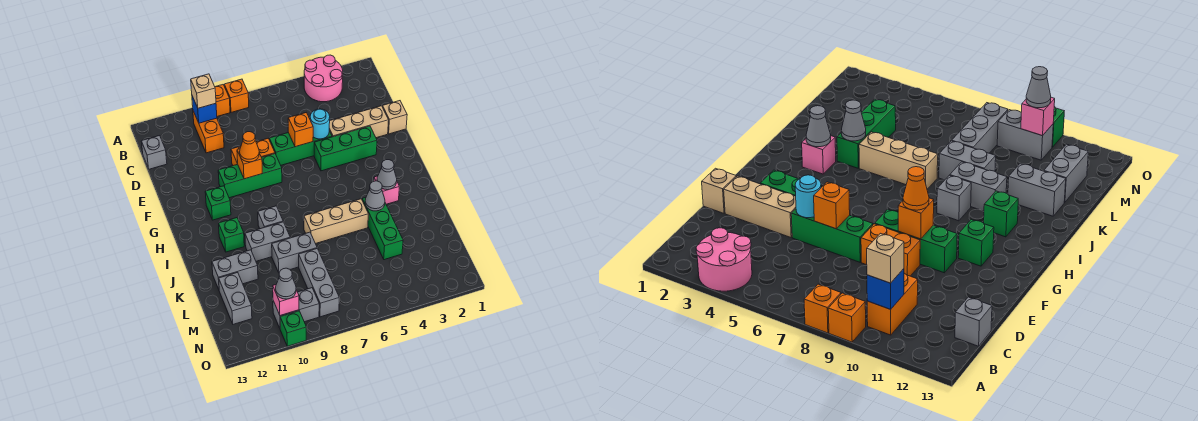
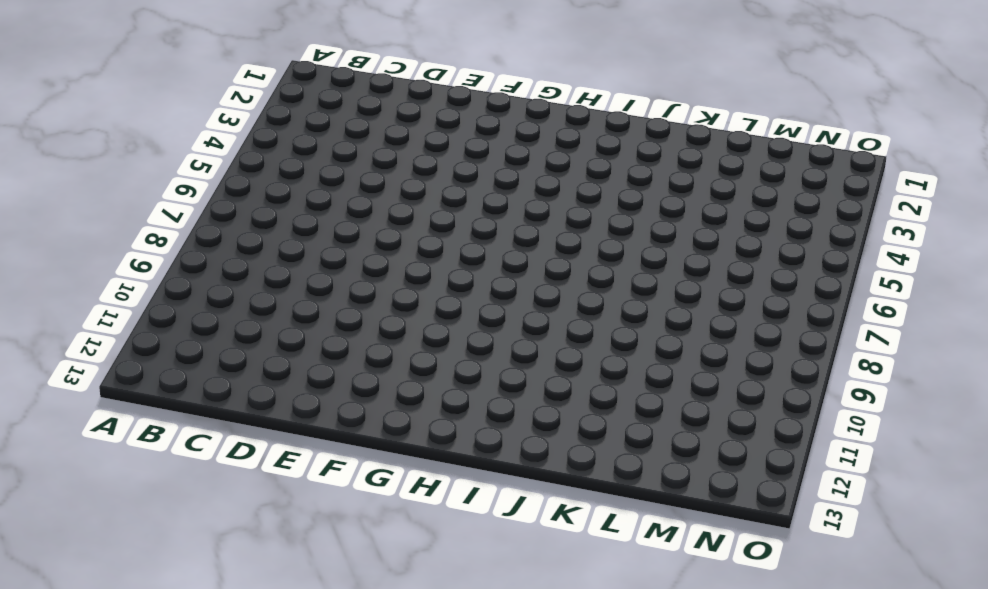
none -> pink 2x2 round brick [304,55,343,102]
none -> orange 1x1 brick [224,79,249,112]
none -> orange 1x1 brick [215,85,230,116]
none -> orange 1x2 brick [193,111,224,153]

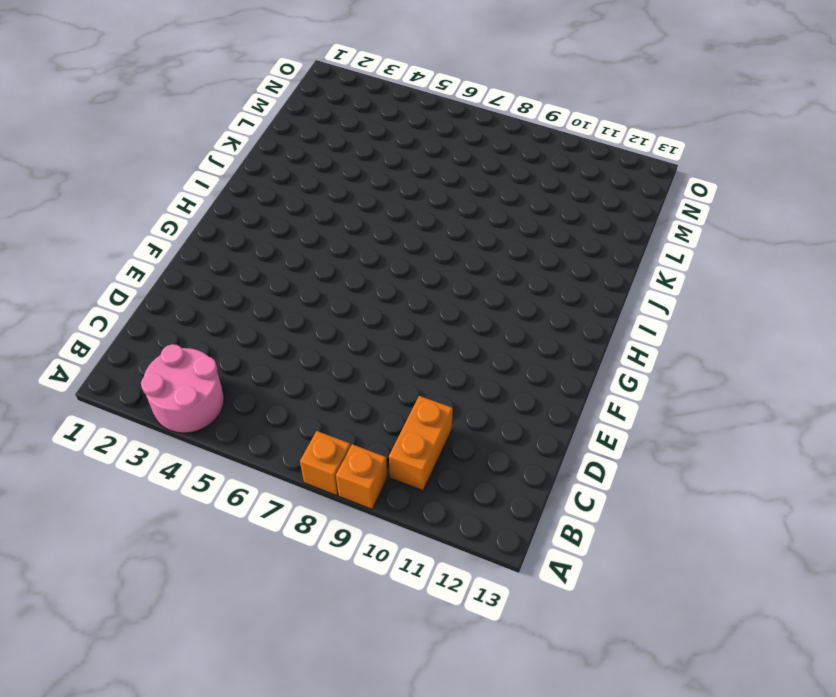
none -> grey 1x1 brick [141,136,167,169]
none -> tan 1x1 brick [382,101,407,134]
none -> tan 1x3 brick [329,106,389,138]
none -> green 1x3 brick [269,131,332,165]

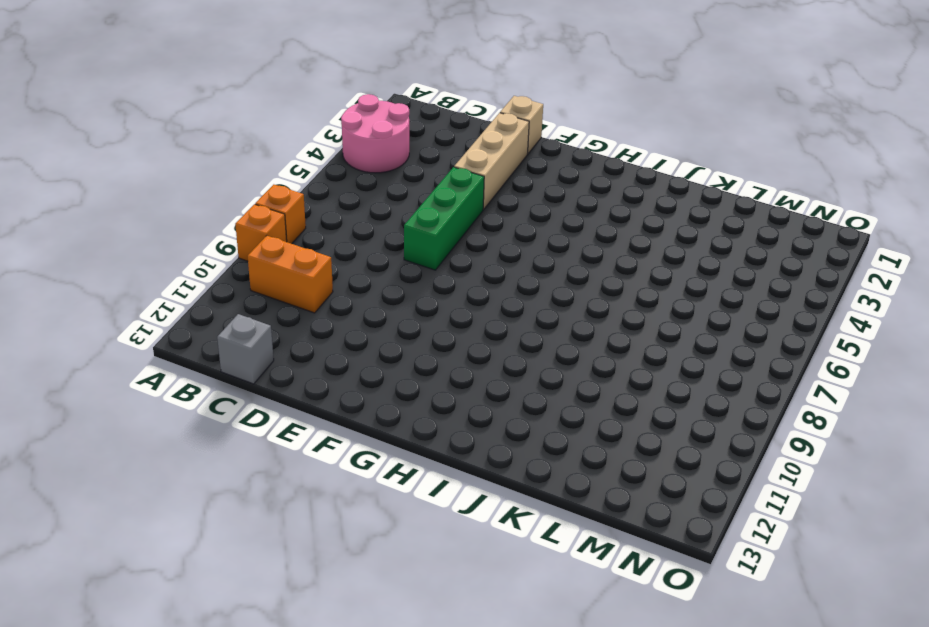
none -> orange 1x2 brick [231,139,275,166]
none -> green 1x3 brick [314,126,377,171]
none -> green 1x3 brick [218,154,282,198]
none -> green 1x1 brick [205,186,231,220]

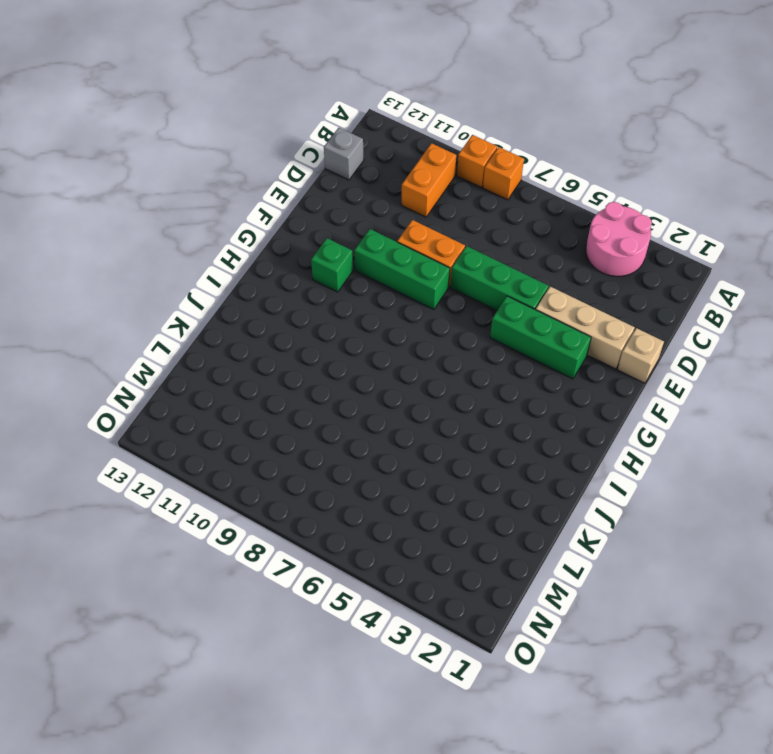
none -> pink 1x1 brick [374,176,399,204]
none -> grey 1x1 brick [258,206,283,229]
none -> green 1x1 brick [219,218,244,252]
none -> green 1x3 brick [362,197,403,260]

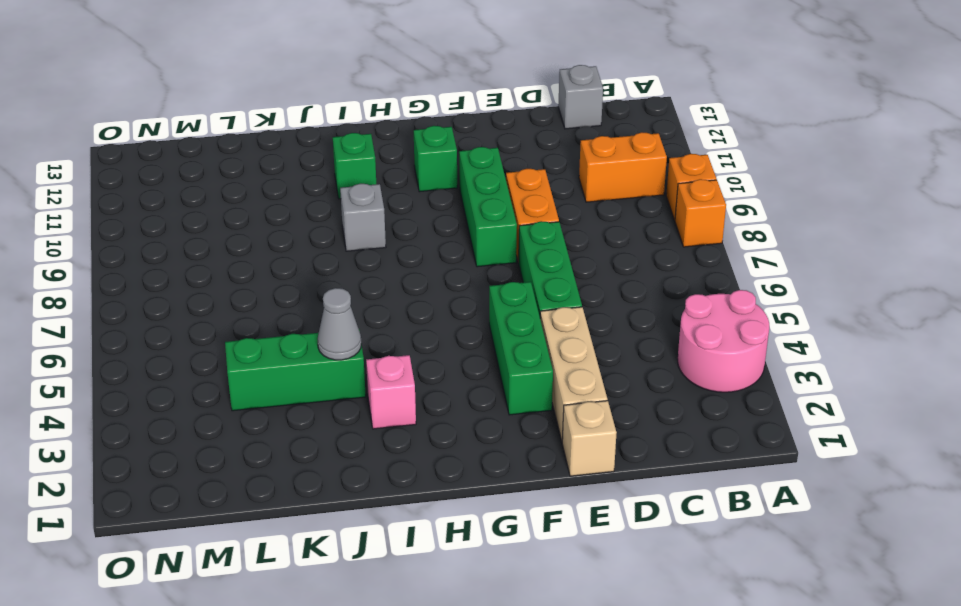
none -> tan 1x3 brick [304,199,368,244]
none -> grey 1x2 brick [245,222,290,261]
none -> grey 1x2 brick [272,232,317,272]
none -> grey 1x2 brick [212,250,258,289]

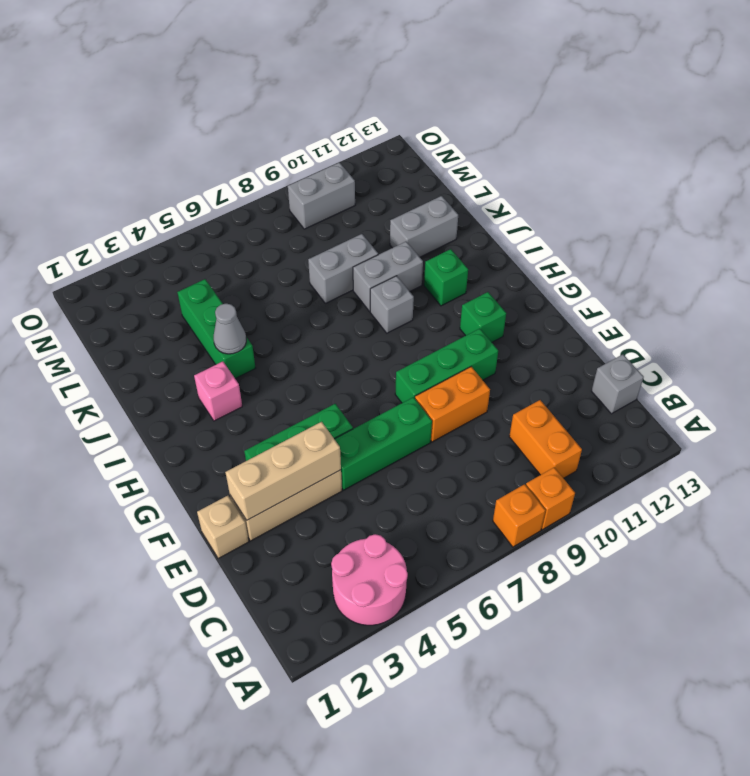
tan 1x3 brick [225,422,341,520] -> tan 1x3 brick moved to [304,199,368,244]
none -> grey 1x3 brick [299,248,339,317]
none -> grey 1x2 brick [219,272,252,324]
none -> green 1x1 brick [280,311,306,346]
none -> blue 1x1 brick [192,96,217,123]

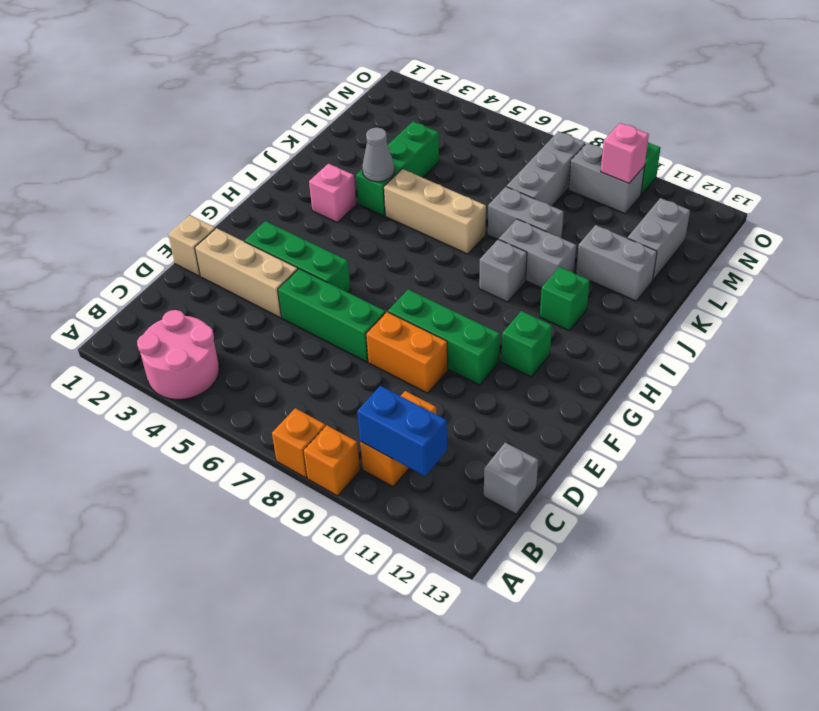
blue 1x2 brick [357,386,447,476] -> blue 1x1 brick [192,96,217,123]
none -> cyan 1x1 round brick [310,109,330,139]
none -> orange 1x1 brick [288,113,313,147]
none -> orange 1x1 brick [237,149,262,179]
none -> grey 1x1 cone [377,160,397,190]

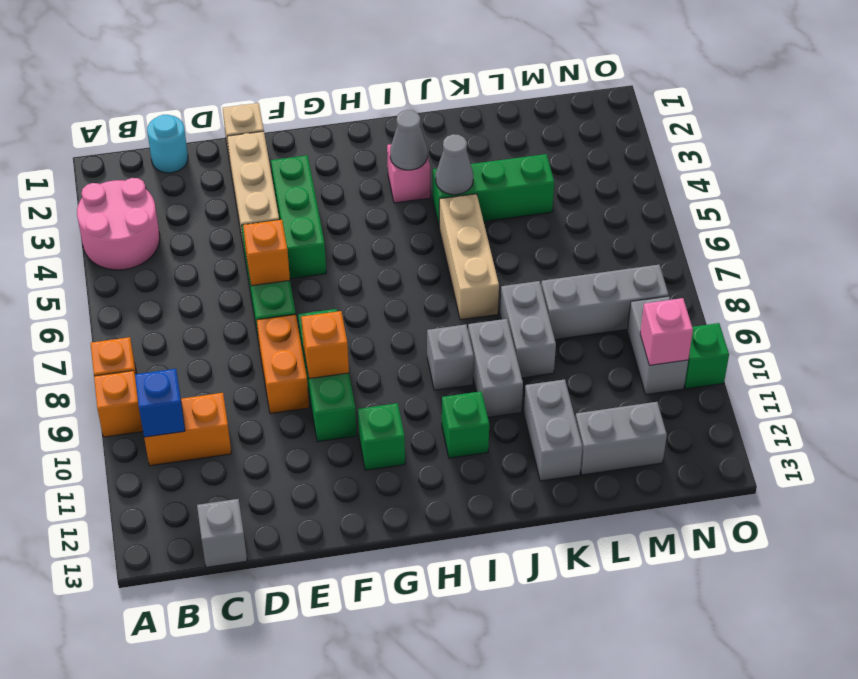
cyan 1x1 round brick [147,115,188,173] -> cyan 1x1 round brick moved to [310,109,330,139]
none -> tan 1x1 brick [191,74,216,108]
none -> orange 1x1 cone [240,132,259,162]
none -> grey 1x1 cone [276,268,296,299]

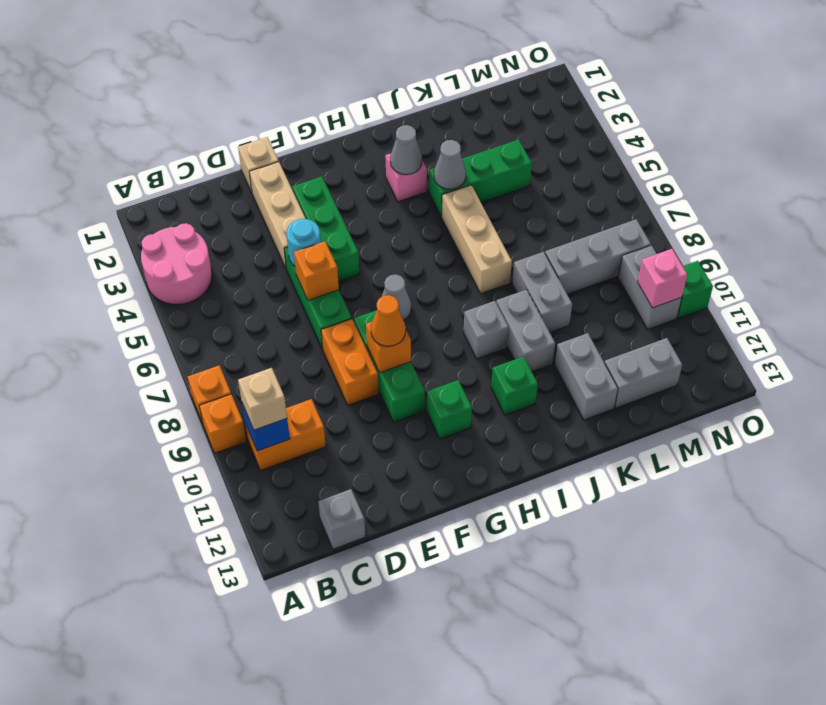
grey 1x1 cone [382,275,411,320] -> grey 1x1 cone moved to [276,268,296,299]

